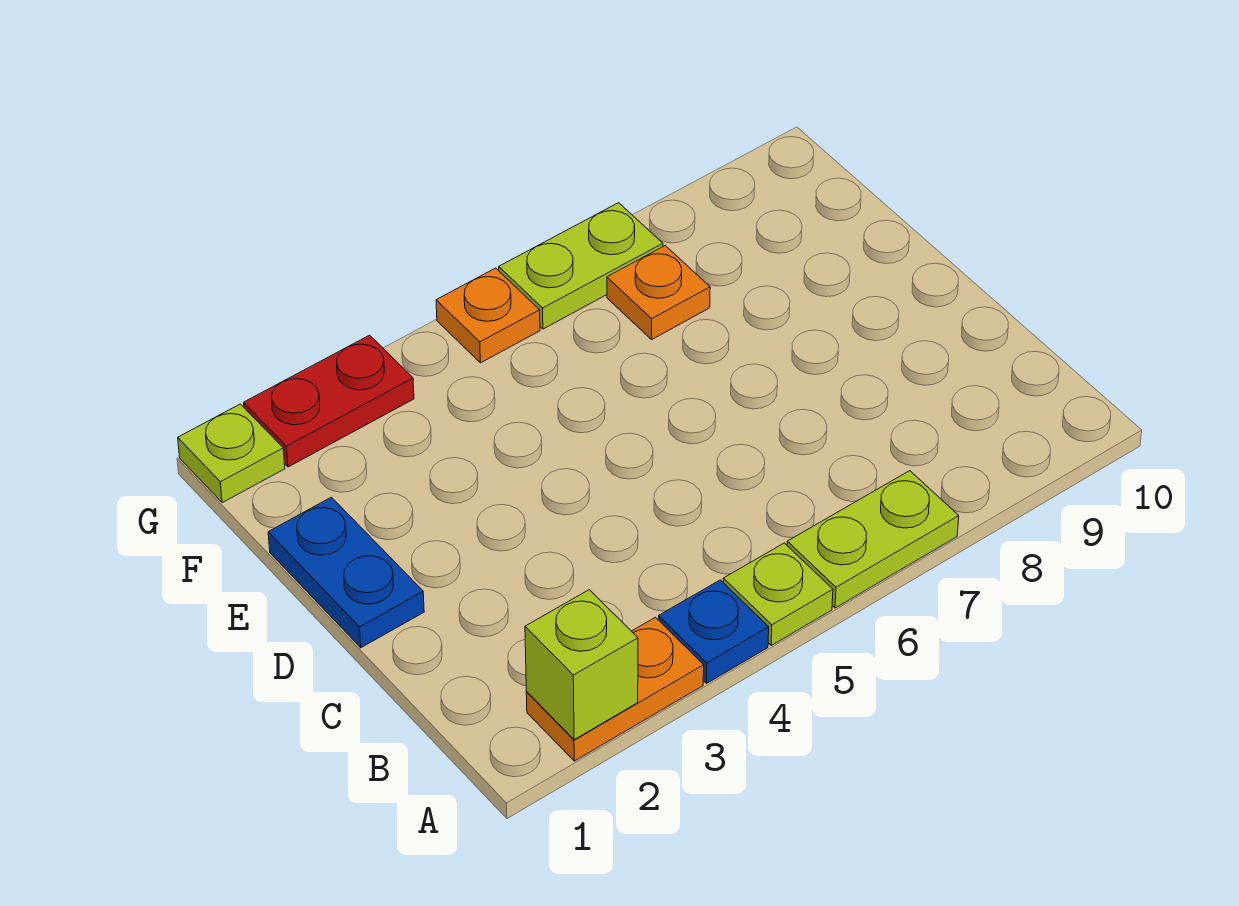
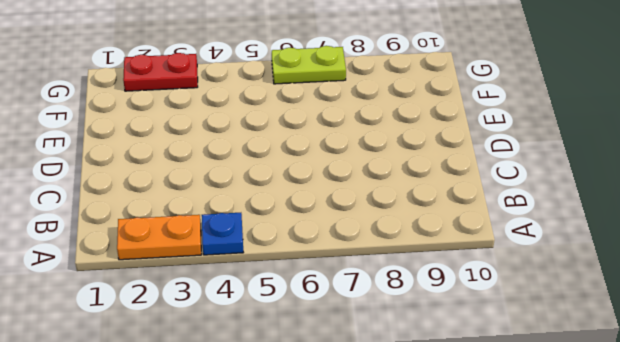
none -> lime 1x1 plate [723,543,833,645]
none -> lime 1x2 plate [787,471,959,608]

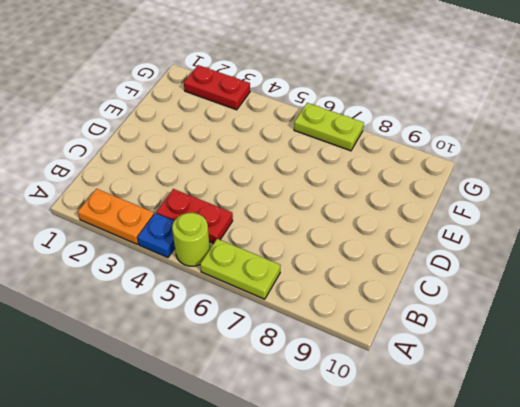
lime 1x1 round brick [172,213,210,266] -> lime 1x1 plate [723,543,833,645]
red 1x2 plate [156,189,233,243] -> none
none -> blue 1x2 plate [268,497,424,648]
none -> orange 1x1 plate [607,246,710,339]

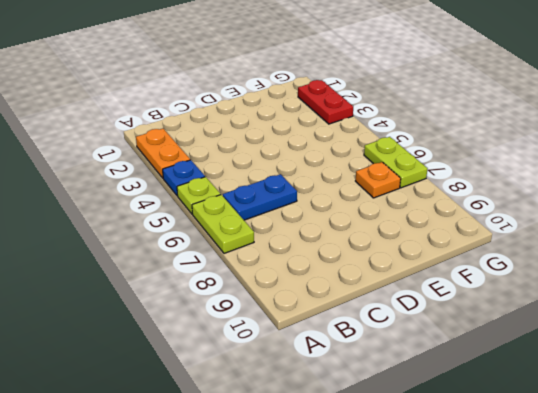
blue 1x2 plate [223,174,297,220] -> blue 1x2 plate moved to [268,497,424,648]
none -> lime 1x1 plate [178,404,285,503]
none -> orange 1x1 plate [436,268,540,363]

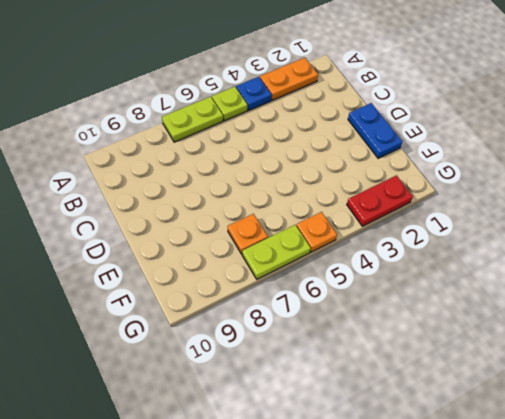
none -> lime 1x1 plate [178,404,285,503]
none -> lime 1x1 brick [525,590,638,740]

